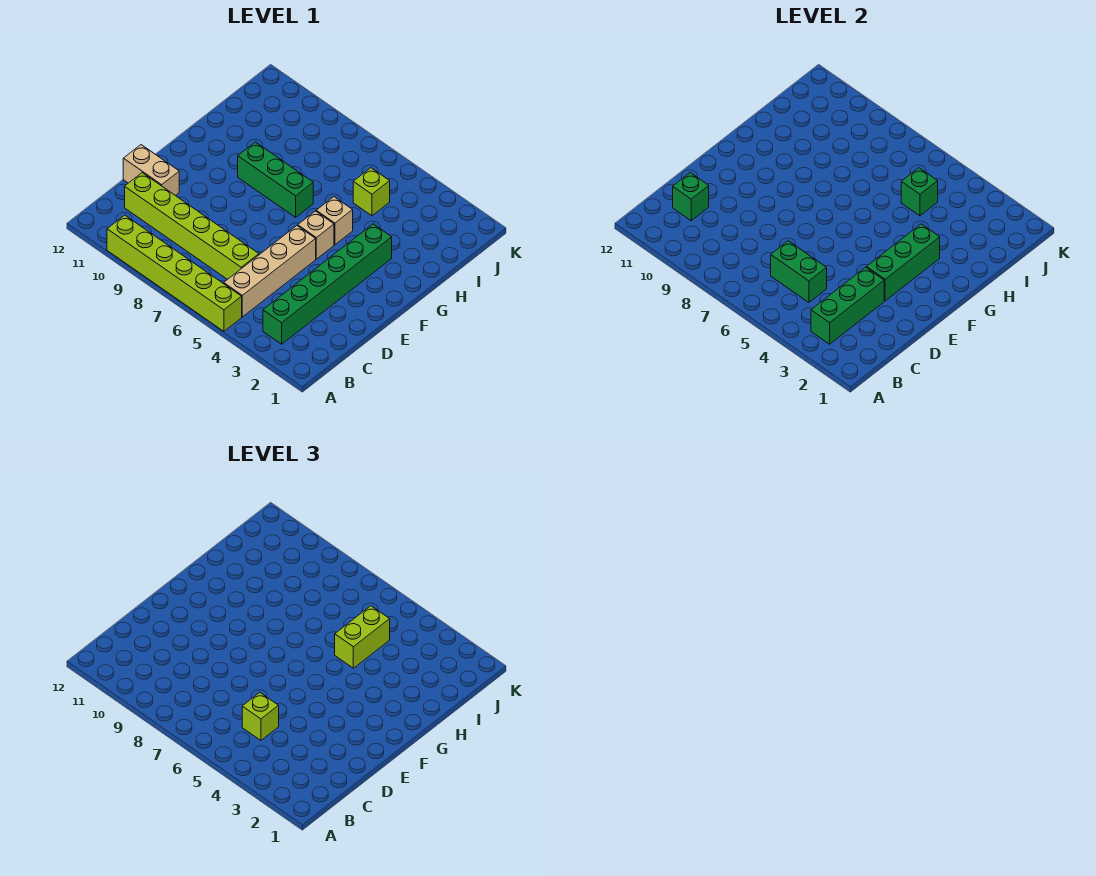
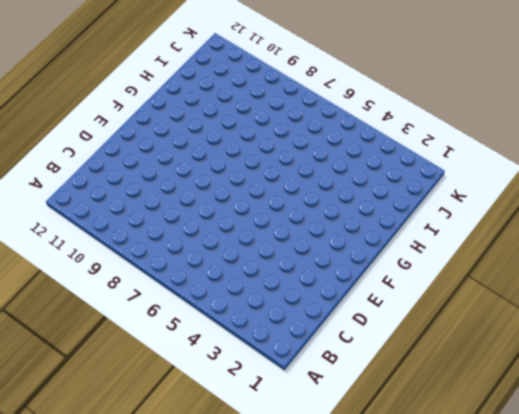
none -> lime 1x6 brick [107,215,242,331]
none -> green 1x6 brick [263,224,392,344]
none -> tan 1x4 brick [224,226,316,317]

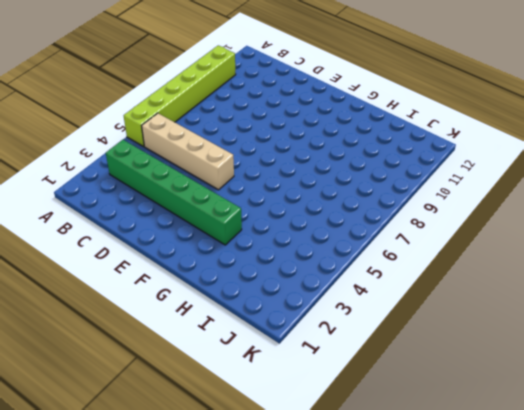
none -> lime 1x6 brick [125,173,259,280]
none -> tan 1x2 brick [123,145,179,196]
none -> tan 1x1 brick [298,211,334,259]

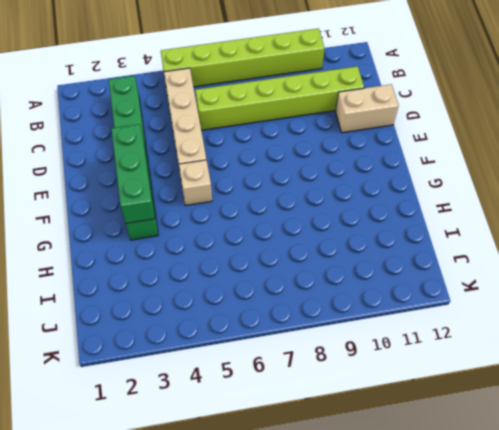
none -> tan 1x1 brick [316,197,353,245]
none -> green 1x3 brick [238,142,313,217]
none -> lime 1x1 brick [353,168,390,216]

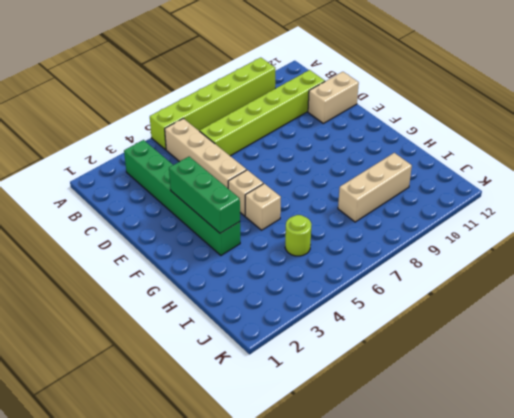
lime 1x1 round brick [285,215,311,256] -> lime 1x1 brick [353,168,390,216]
tan 1x3 brick [338,153,412,222] -> none
none -> green 1x3 brick [238,142,313,217]
none -> green 1x3 brick [811,267,884,344]
none -> green 1x2 brick [771,241,827,302]

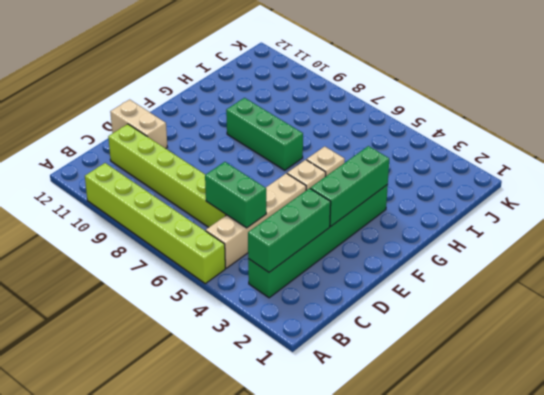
none -> lime 1x1 brick [353,168,390,216]
none -> green 1x1 brick [673,173,709,221]
none -> green 1x1 brick [901,168,938,216]

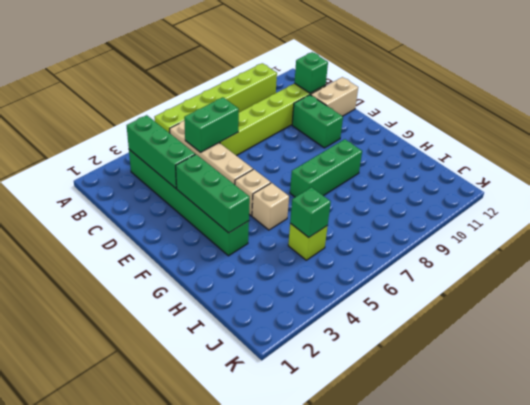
green 1x2 brick [292,95,343,148] -> none
none -> lime 1x1 brick [242,693,279,740]
none -> lime 1x2 brick [335,606,390,668]

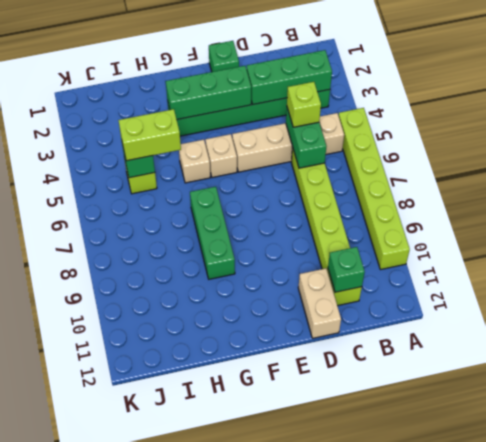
green 1x1 brick [209,41,239,72] -> none

